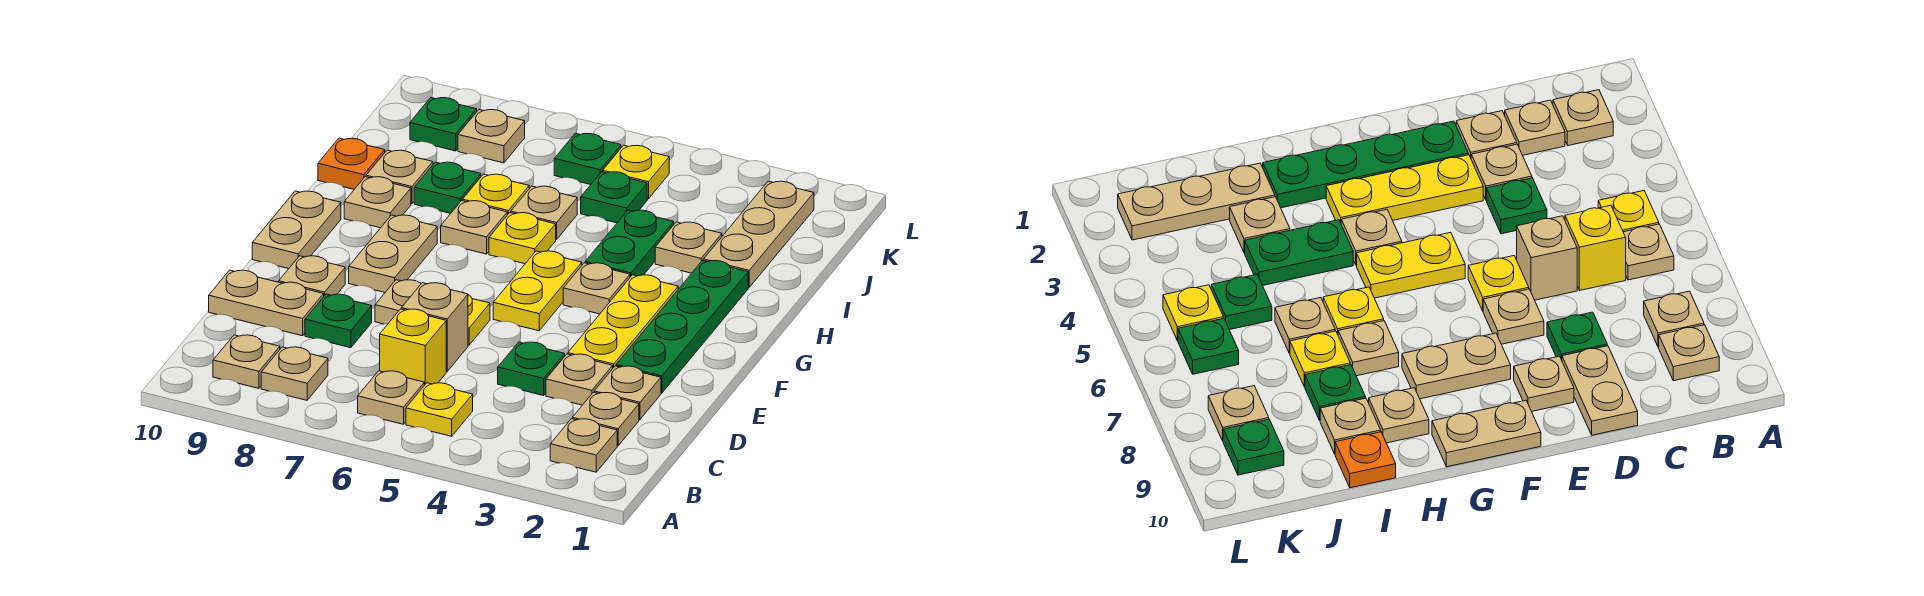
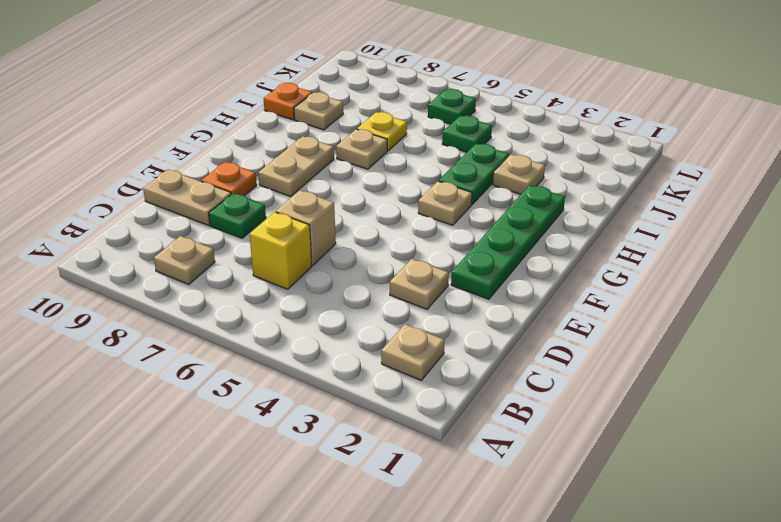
orange 1x1 plate [201,162,257,196] -> tan 1x1 plate [279,256,345,296]
none -> yellow 1x1 plate [406,383,473,436]
none -> tan 1x1 plate [358,371,424,424]
none -> tan 1x1 plate [213,335,280,388]
none -> tan 1x1 plate [572,392,639,446]

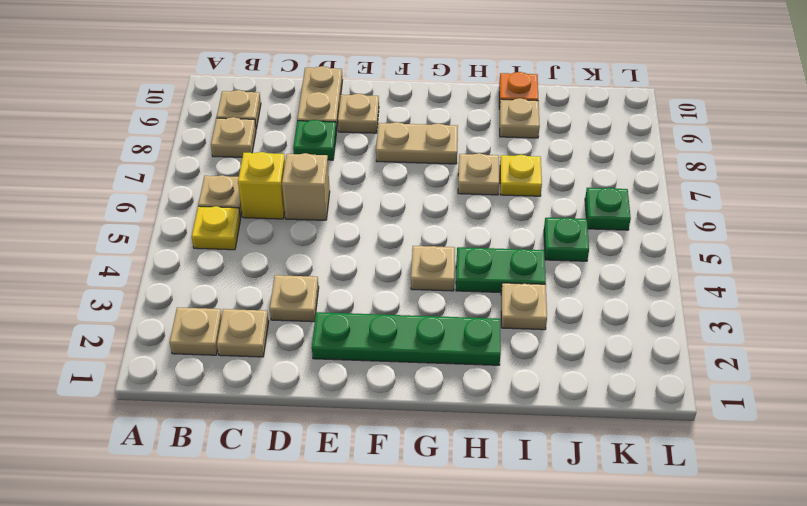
none -> tan 1x1 plate [594,366,661,419]
none -> green 1x1 plate [498,342,565,396]
none -> yellow 1x3 plate [568,275,678,368]
none -> yellow 1x1 plate [468,295,490,345]

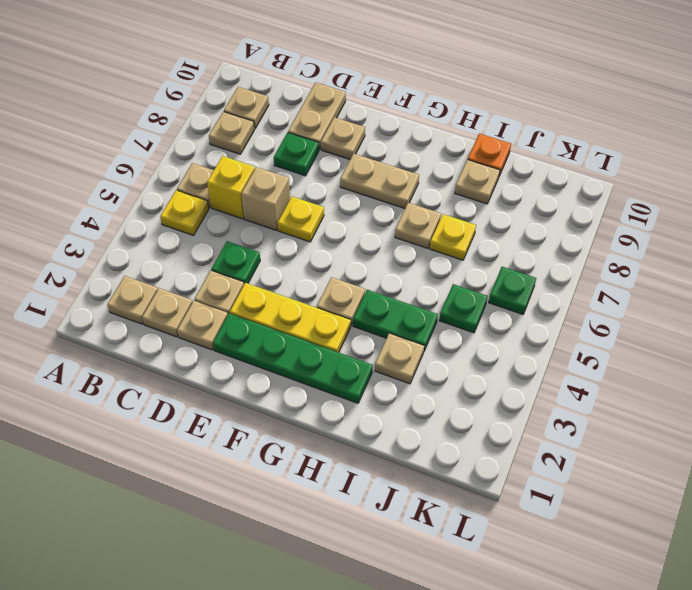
none -> tan 1x1 plate [375,280,421,324]
none -> yellow 1x2 plate [493,251,582,331]
none -> tan 1x2 plate [252,191,341,269]
none -> yellow 1x1 plate [489,213,556,264]

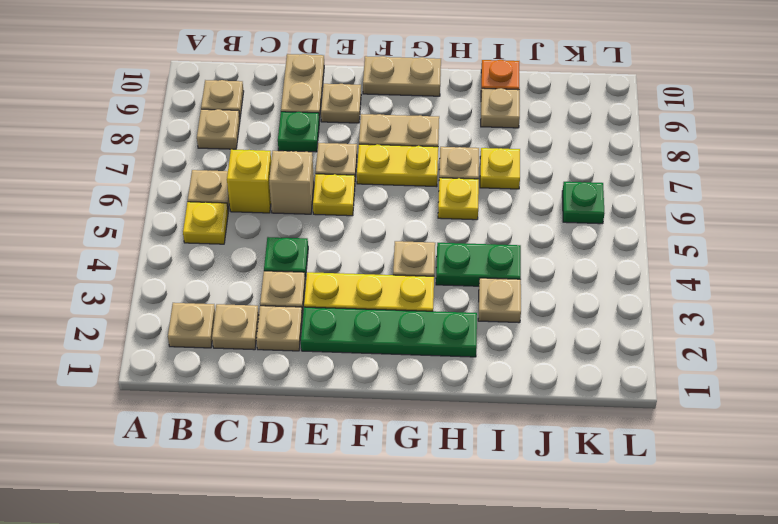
yellow 1x2 plate [357,144,438,187] -> yellow 1x2 plate moved to [493,251,582,331]
none -> tan 1x1 plate [344,177,411,228]
none -> tan 1x3 plate [703,181,814,287]
none -> tan 1x1 plate [511,186,577,240]
none -> green 1x1 plate [414,162,481,213]

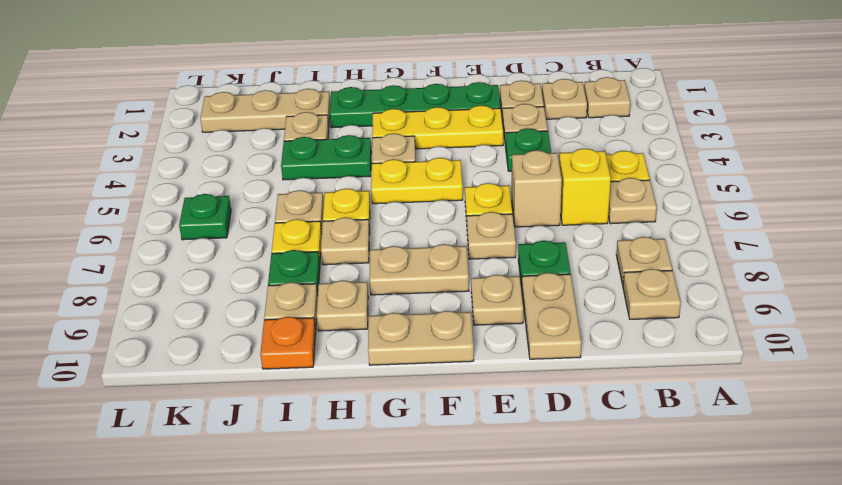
none -> green 1x1 plate [581,172,647,223]
none -> yellow 1x1 plate [603,145,669,199]
none -> tan 1x1 plate [458,110,525,163]
none -> green 1x1 plate [410,98,477,151]

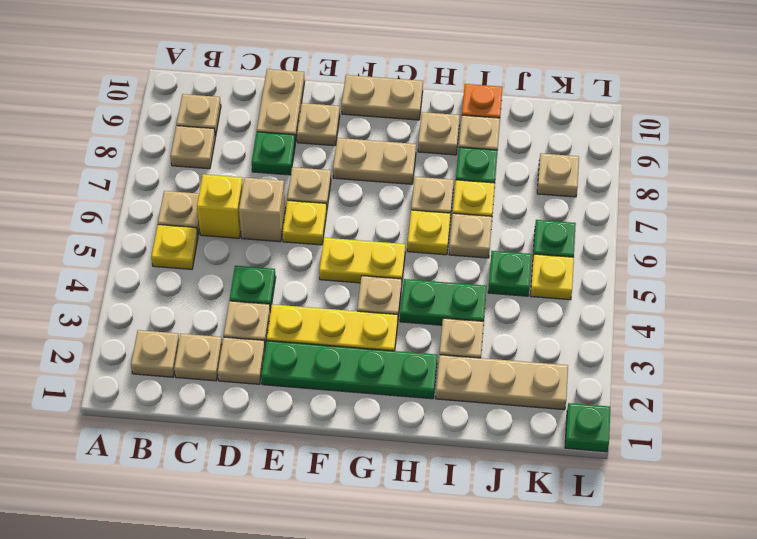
green 1x1 plate [565,403,610,452] -> green 1x1 plate moved to [410,98,477,151]

